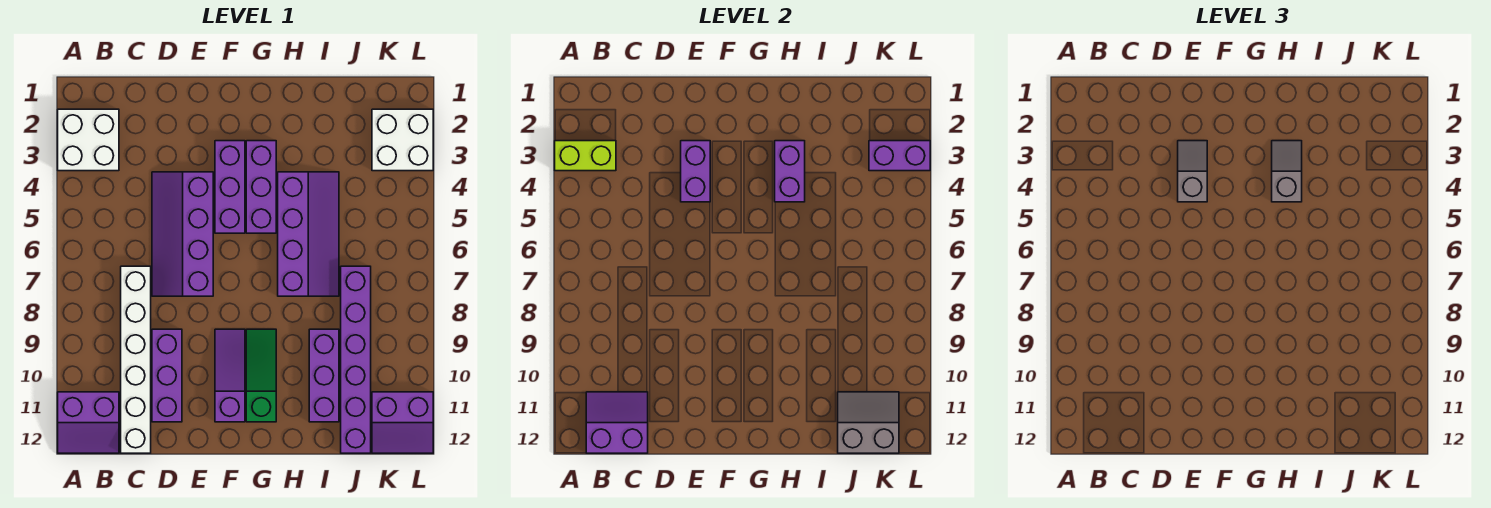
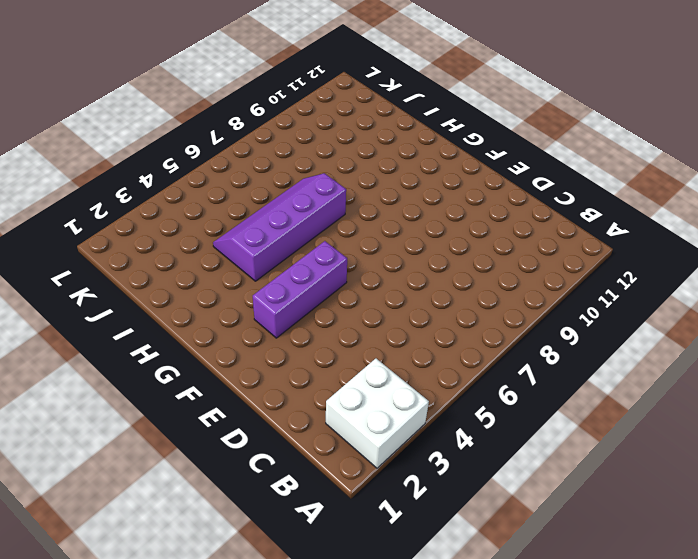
none -> purple 2x2 slope [58,392,119,453]
none -> white 1x6 brick [121,266,151,453]
none -> purple 2x4 slope [152,172,213,296]

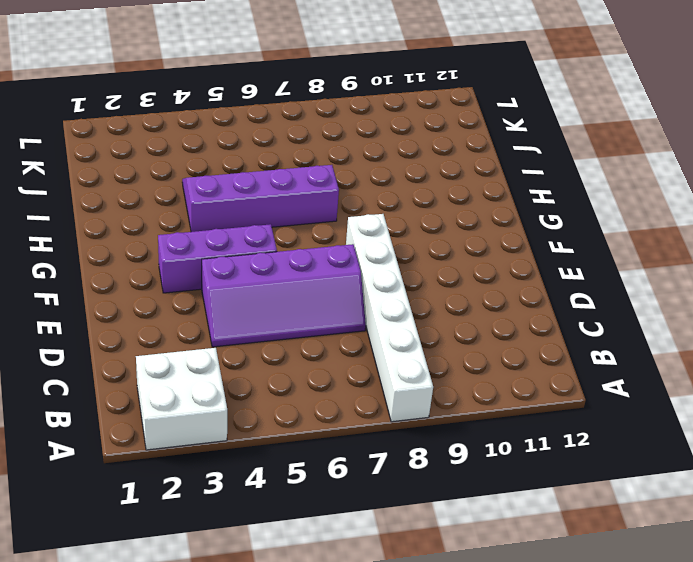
white 1x6 brick [346,214,433,422] -> white 1x6 brick turned to [121,266,151,453]
none -> purple 2x2 slope [58,392,119,453]
none -> purple 1x3 brick [152,329,182,422]
none -> purple 1x3 slope [215,329,245,422]

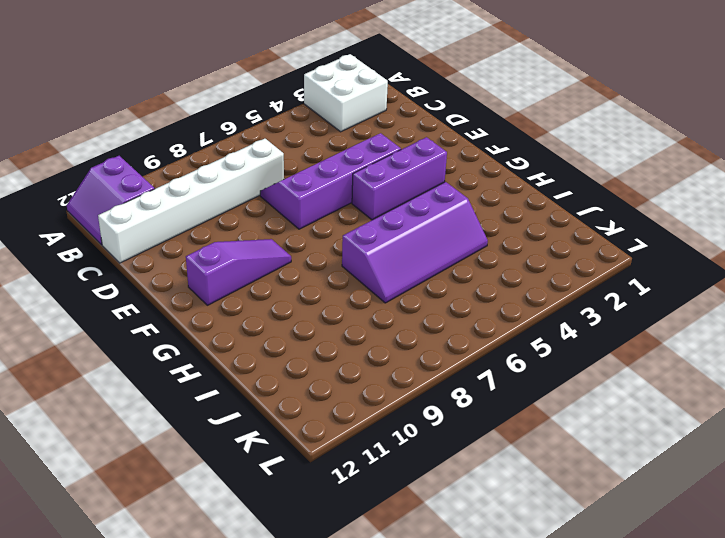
none -> purple 1x3 brick [152,329,182,422]
none -> purple 1x3 brick [246,141,276,233]
none -> green 1x3 slope [246,329,276,422]

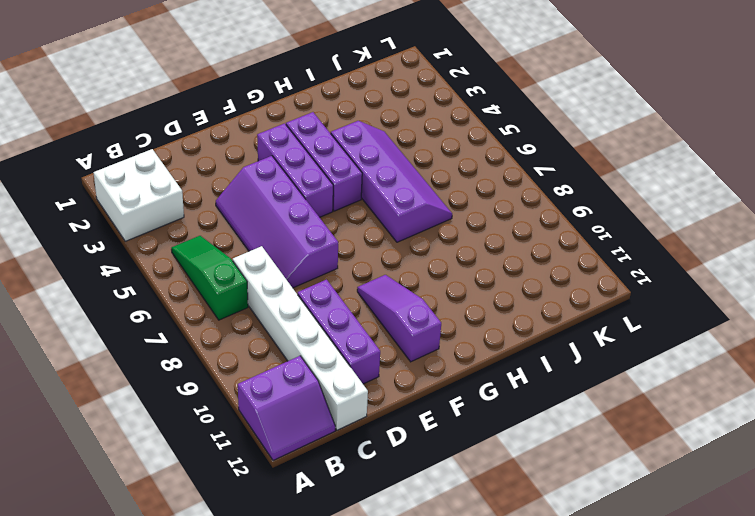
green 1x3 slope [171,236,248,320] -> green 1x3 slope moved to [246,329,276,422]
none -> purple 1x3 brick [309,329,339,422]
none -> purple 1x6 brick [341,266,371,453]
none -> white 2x2 brick [372,109,433,171]

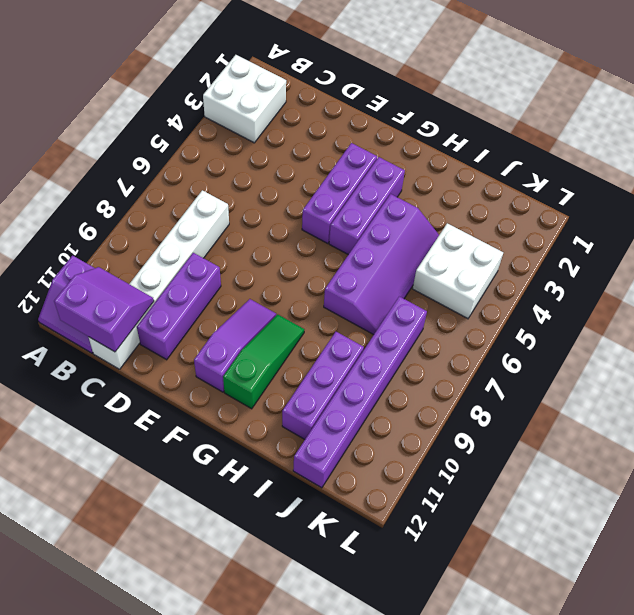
white 2x2 brick [413,223,503,319] -> white 2x2 brick moved to [372,109,433,171]
none -> purple 2x4 slope [152,172,213,296]
none -> purple 2x2 slope [372,392,433,453]
none -> lime 1x2 brick [555,141,616,171]

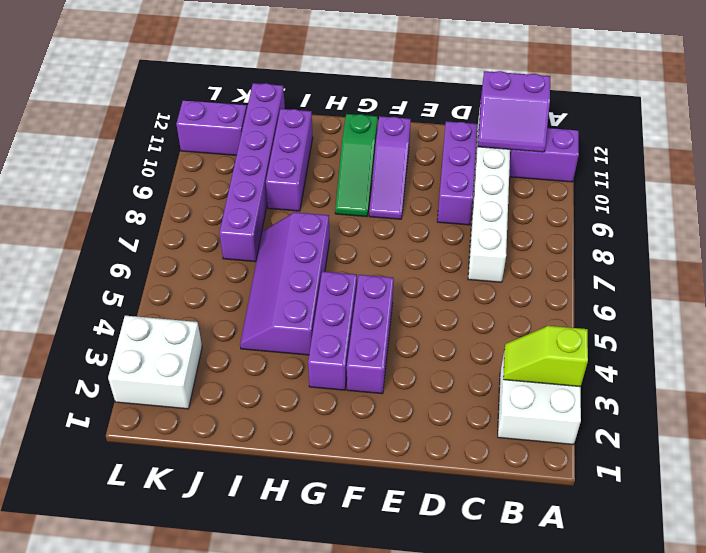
lime 1x2 slope [503,326,588,387] -> lime 1x2 brick [555,141,616,171]
none -> purple 2x4 slope [152,172,213,296]
none -> purple 1x2 brick [681,141,710,202]
none -> purple 1x2 brick [775,141,805,202]

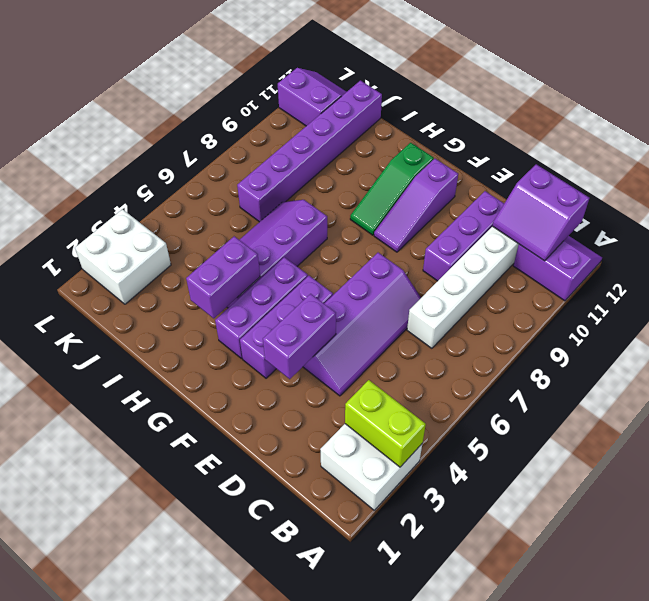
none -> purple 1x3 brick [309,329,339,422]
none -> grey 2x2 slope [838,392,899,453]
none -> purple 1x2 brick [869,141,930,171]

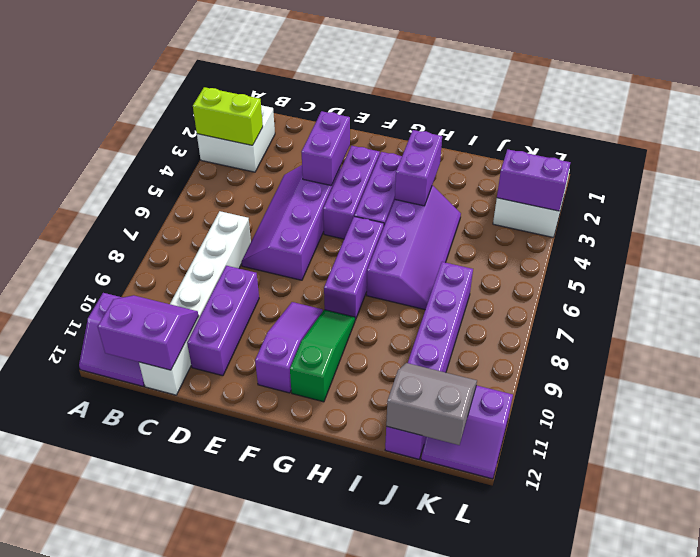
purple 1x3 brick [324,216,384,320] -> purple 1x3 brick moved to [309,329,339,422]
none -> grey 1x2 slope [1178,141,1207,202]
none -> grey 1x2 slope [1272,141,1302,202]

